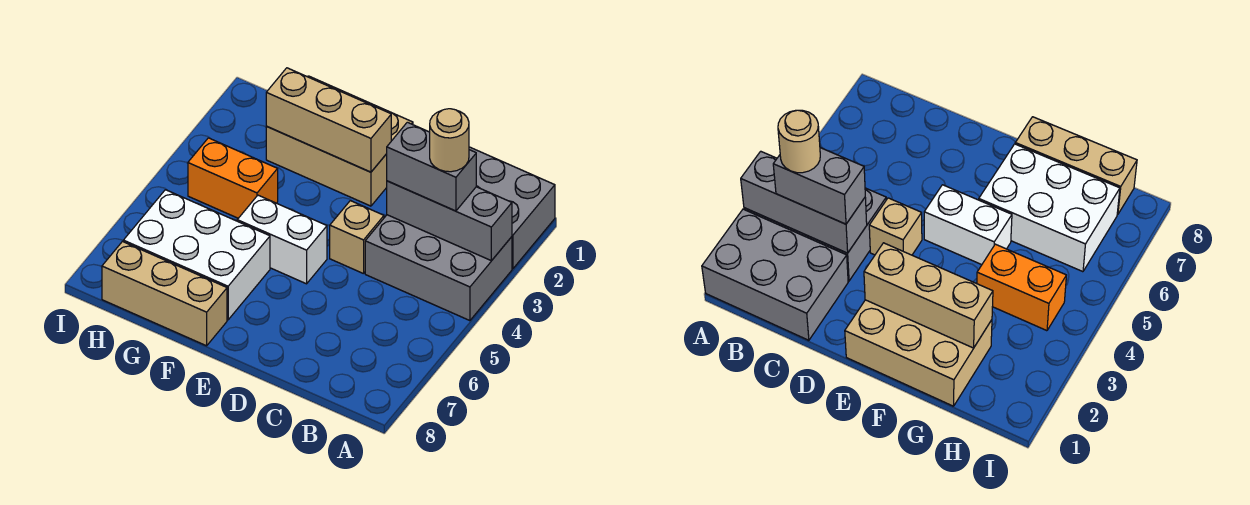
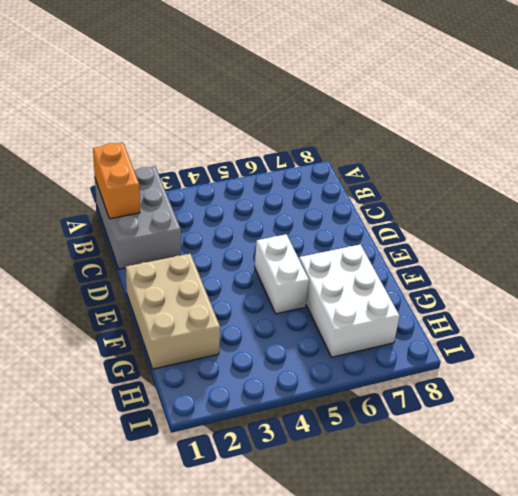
orange 1x2 brick [93,143,140,219] -> orange 1x2 brick moved to [188,138,278,218]
none -> grey 2x3 brick [365,215,512,321]
none -> tan 1x1 brick [330,201,384,274]
none -> tan 1x3 brick [102,242,227,346]

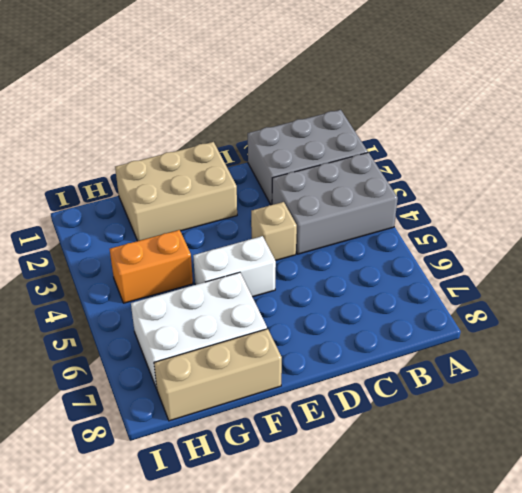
none -> grey 1x3 brick [387,181,512,261]
none -> tan 1x3 brick [266,68,391,172]
none -> grey 1x2 brick [387,122,476,211]

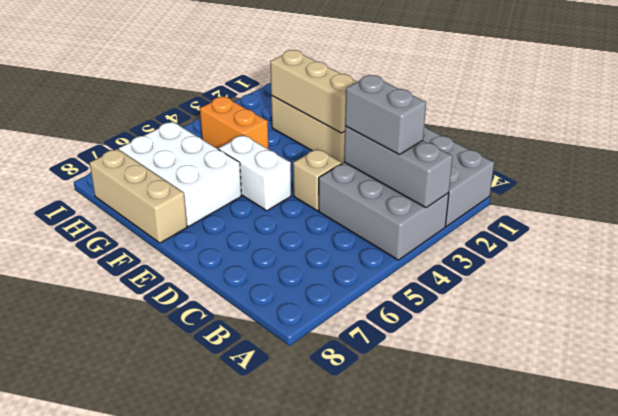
none -> tan 1x1 round brick [430,109,469,172]

